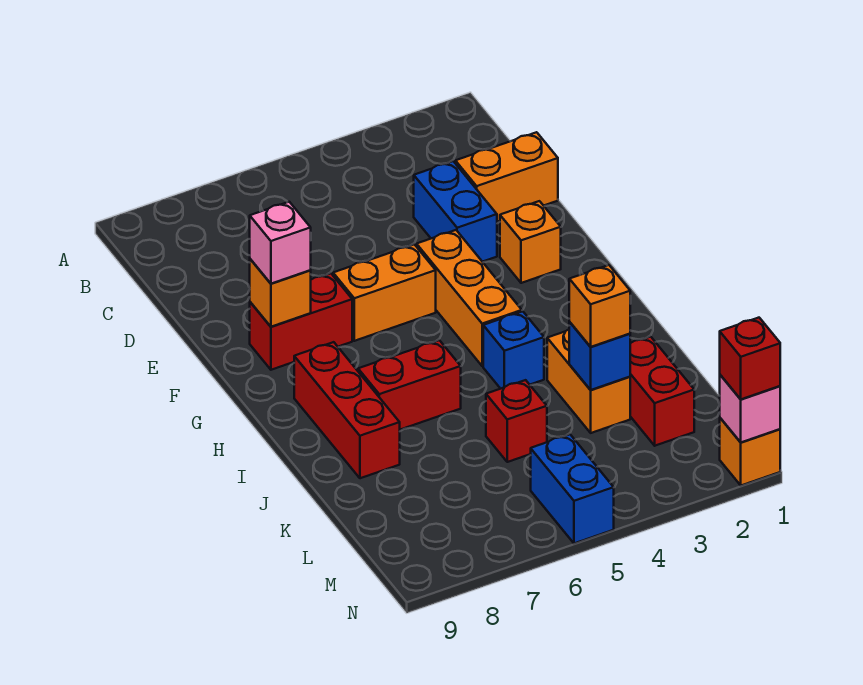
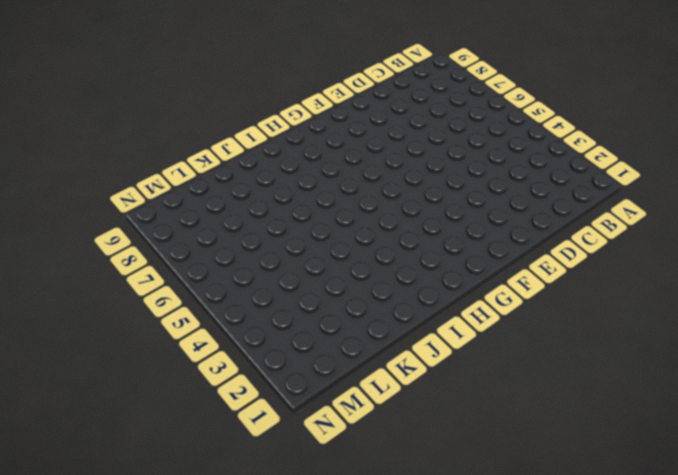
none -> orange 1x2 brick [455,132,558,222]
none -> blue 1x2 brick [414,161,497,262]
none -> orange 1x1 brick [500,201,561,283]

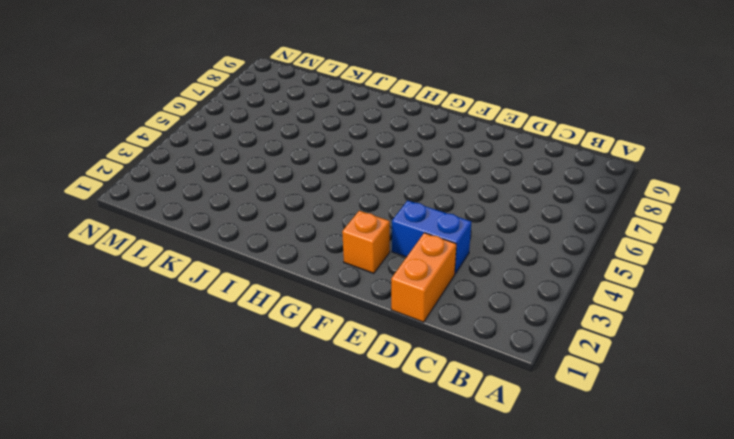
none -> orange 1x3 brick [417,230,522,366]
none -> orange 1x2 brick [333,244,436,341]
none -> red 1x2 brick [250,273,352,370]

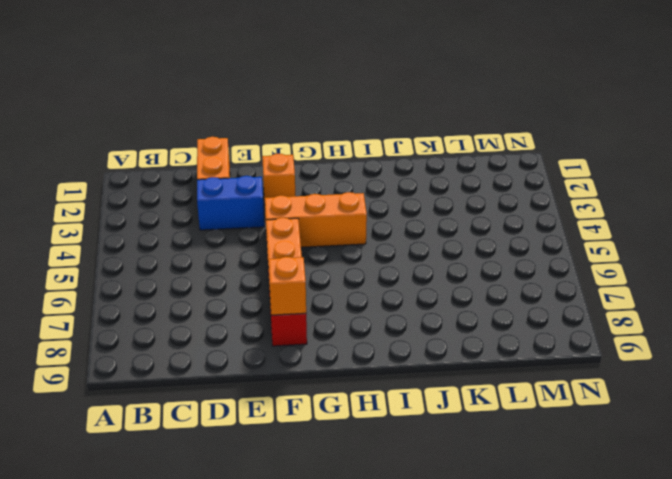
none -> red 1x3 brick [294,342,400,478]
none -> blue 1x1 brick [483,311,544,389]
none -> red 1x2 brick [358,340,461,430]

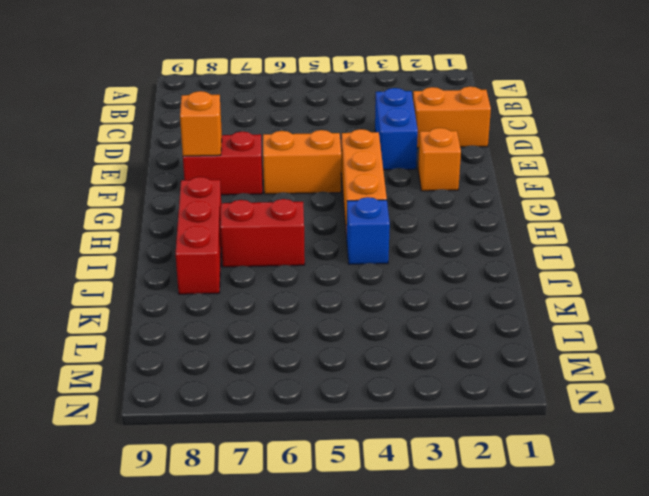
none -> orange 1x2 brick [547,329,630,433]
none -> red 1x2 brick [630,337,694,446]
none -> red 1x1 brick [486,380,547,462]

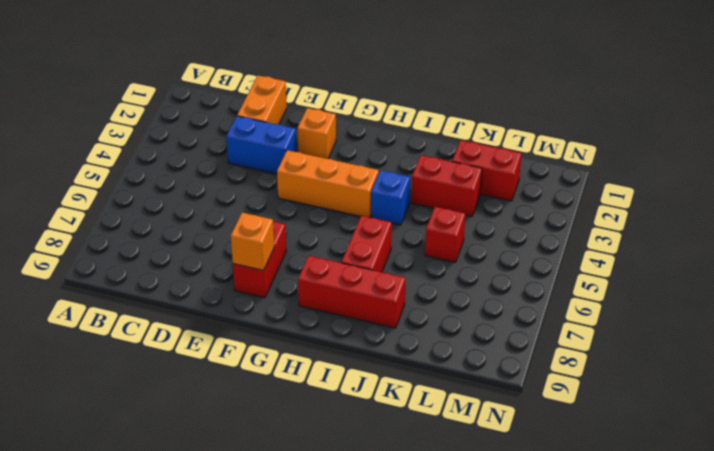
red 1x2 brick [411,155,482,216] -> orange 1x2 brick [547,329,630,433]
none -> orange 1x2 brick [333,244,436,341]
none -> blue 1x2 brick [531,434,614,543]
none -> orange 1x1 brick [720,418,780,485]

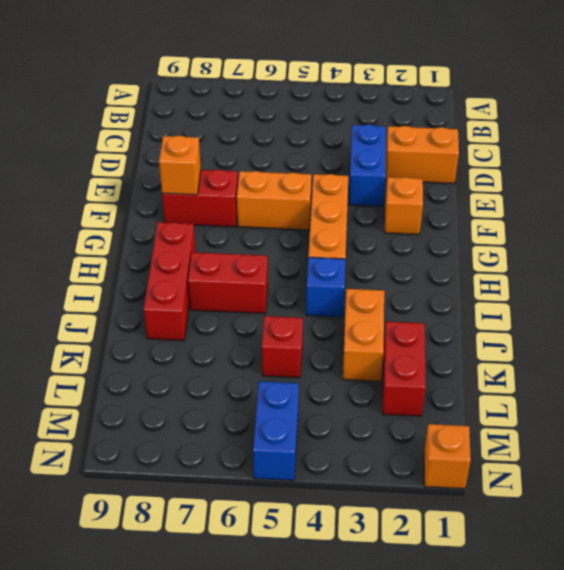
none -> blue 1x1 brick [569,322,630,390]
none -> pink 1x1 brick [720,375,780,443]
none -> pink 1x1 brick [250,202,311,284]

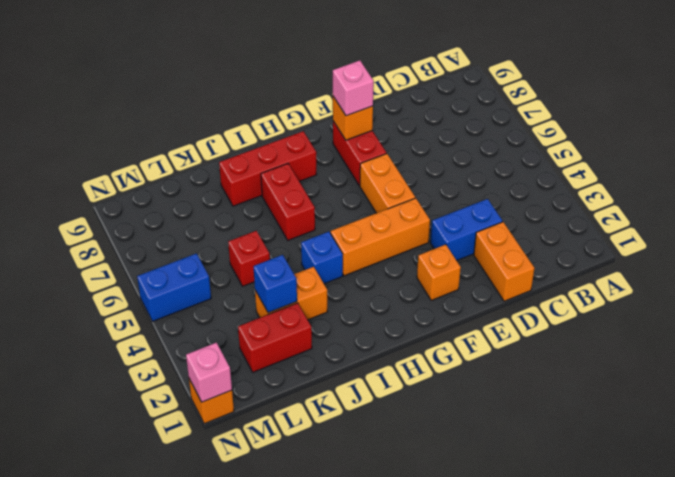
none -> orange 1x1 brick [569,265,630,347]
none -> red 1x1 brick [720,318,780,399]

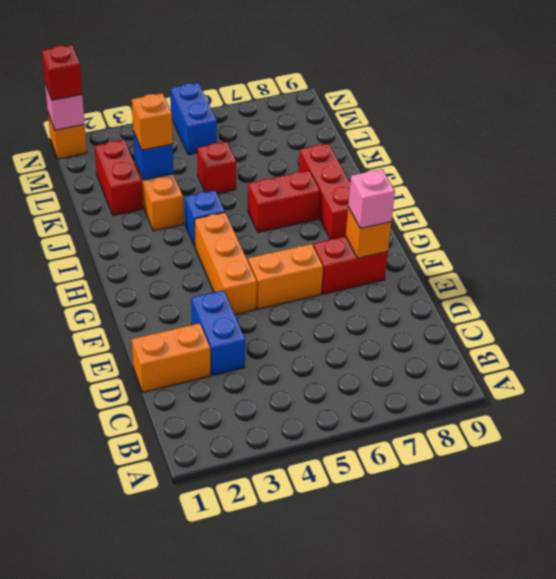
none -> orange 1x1 brick [500,201,561,283]

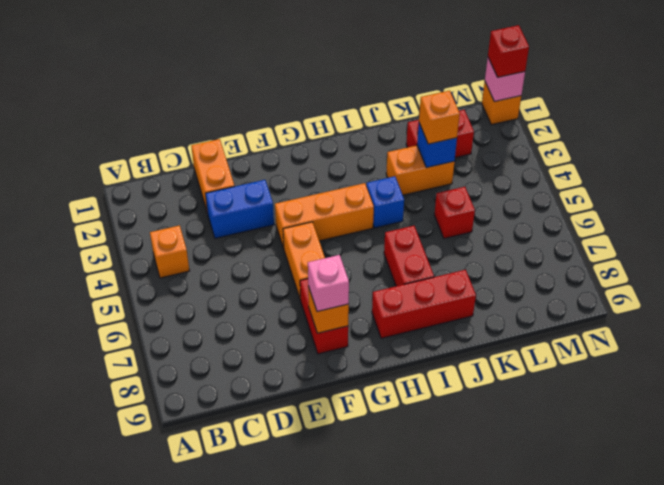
orange 1x1 brick [150,225,190,278] -> orange 1x1 brick moved to [500,201,561,283]
none -> blue 1x2 brick [531,434,614,543]

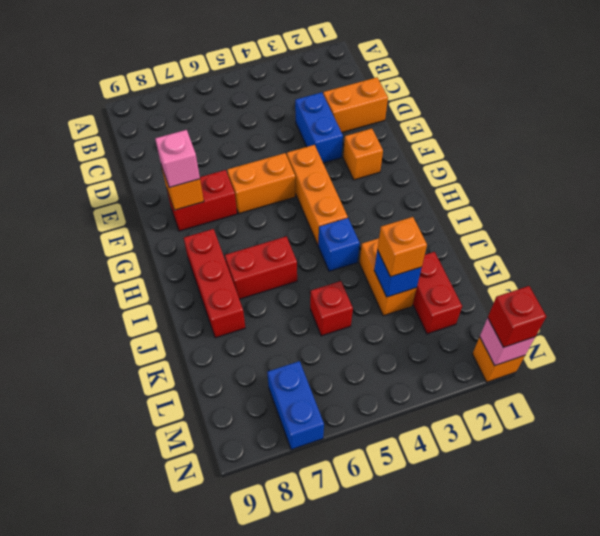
blue 1x2 brick [267,361,324,450] -> blue 1x2 brick moved to [531,434,614,543]

